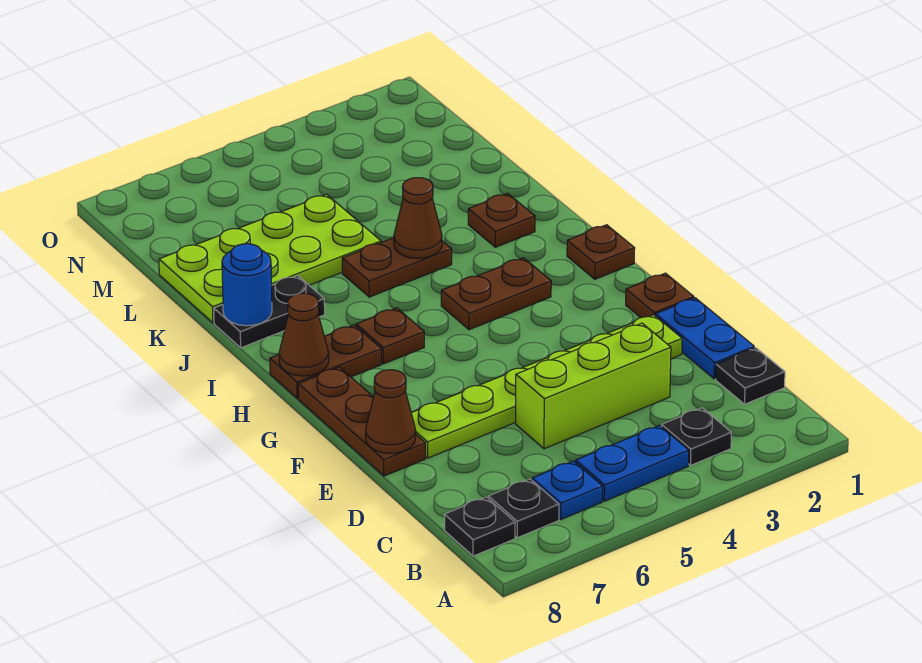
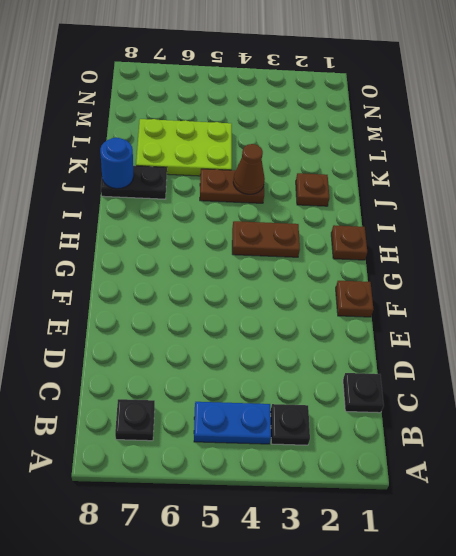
lime 2x3 plate [136,119,232,176] -> lime 2x4 plate [159,194,381,323]
none -> blue 1x1 plate [532,461,603,519]
none -> black 1x1 plate [444,497,515,556]
none -> blue 1x2 plate [656,298,754,379]

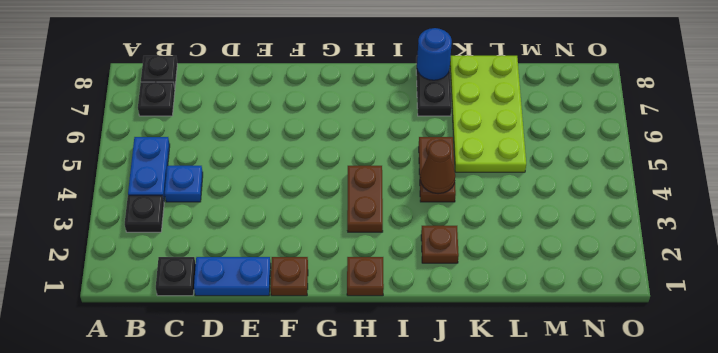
blue 1x1 plate [165,166,203,202] -> blue 1x1 plate moved to [532,461,603,519]
none -> lime 1x3 brick [516,323,671,449]
none -> lime 1x6 plate [411,315,682,458]
none -> brown 1x3 plate [298,367,425,476]

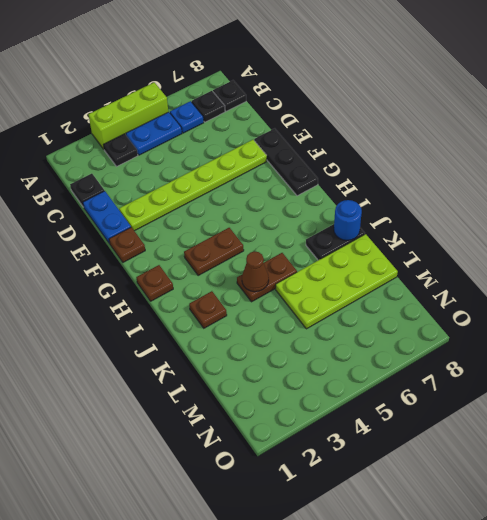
lime 1x3 brick [88,82,168,149] -> lime 1x3 brick moved to [516,323,671,449]
black 1x3 plate [254,128,318,196] -> brown 1x3 plate [298,367,425,476]
none -> brown 1x1 plate [356,308,424,364]
none -> brown 1x2 plate [270,325,381,398]
none -> brown 1x1 cone [366,370,416,453]

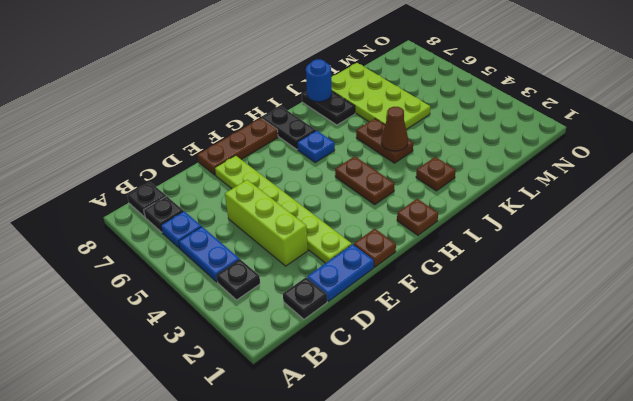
blue 1x1 plate [297,130,335,162] -> brown 1x1 plate [356,308,424,364]
black 1x2 plate [262,106,316,149] -> brown 1x2 plate [270,325,381,398]
none -> brown 1x1 cone [366,370,416,453]
none -> brown 1x1 cone [279,293,329,376]

